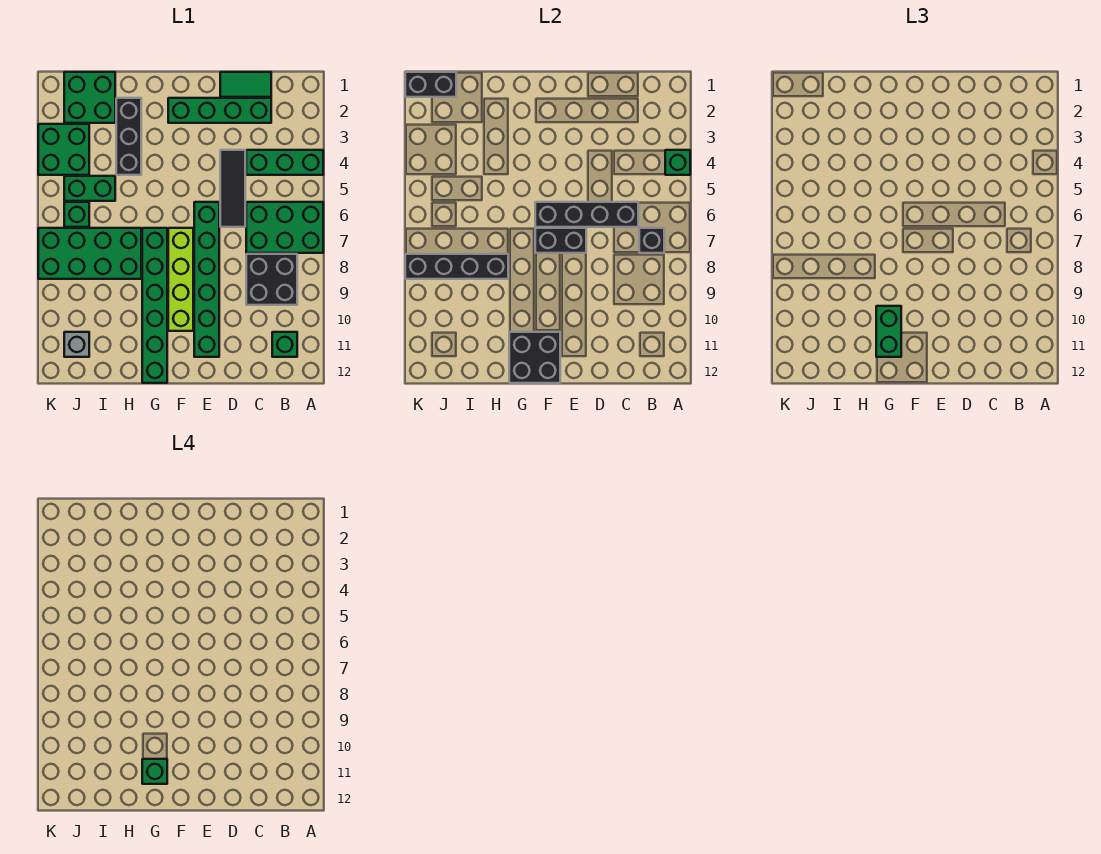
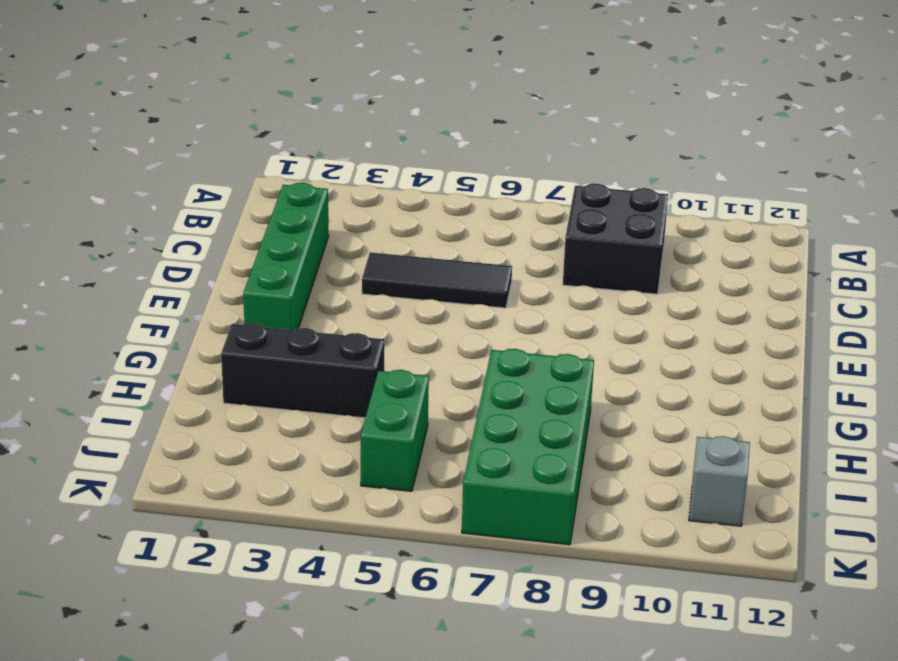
none -> green 1x3 brick [246,150,323,175]
none -> green 2x3 brick [246,202,323,253]
none -> green 1x1 brick [272,332,297,357]

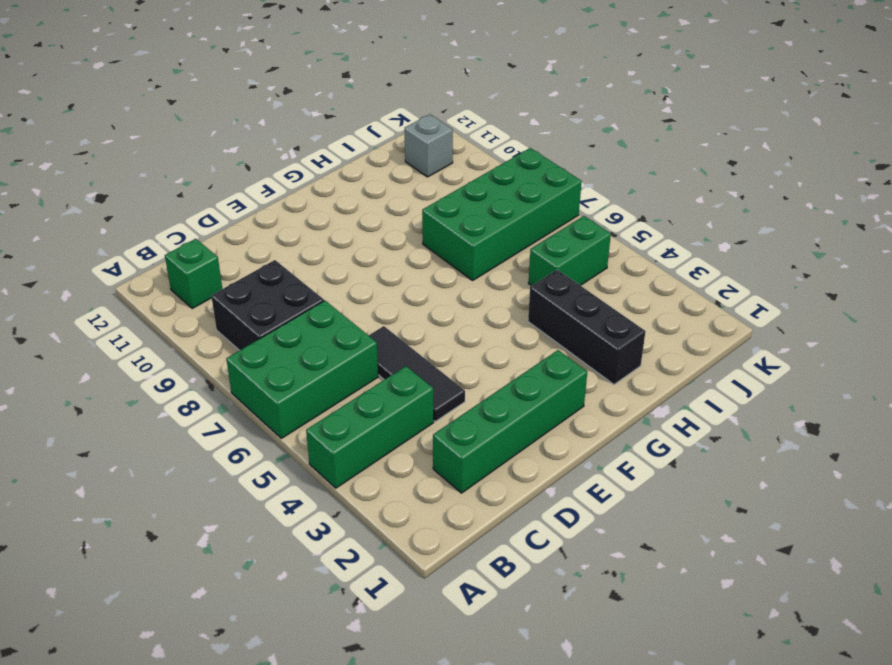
none -> green 1x2 tile [220,72,271,97]
none -> green 1x6 brick [194,202,219,357]
none -> lime 1x4 brick [168,228,193,331]

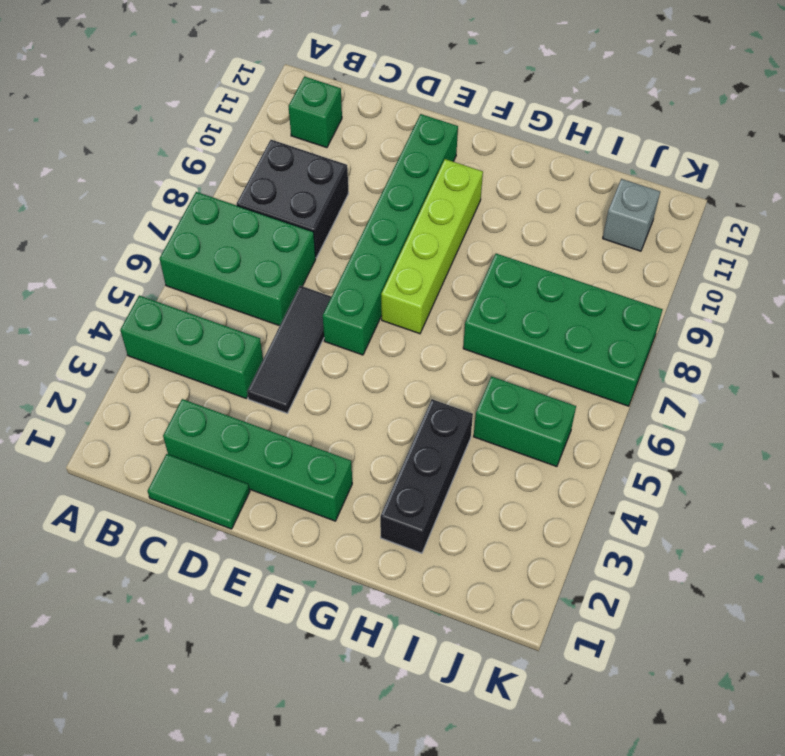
none -> green 1x6 brick [142,228,167,383]
none -> green 2x2 brick [64,72,115,123]
none -> green 2x2 brick [38,124,89,175]

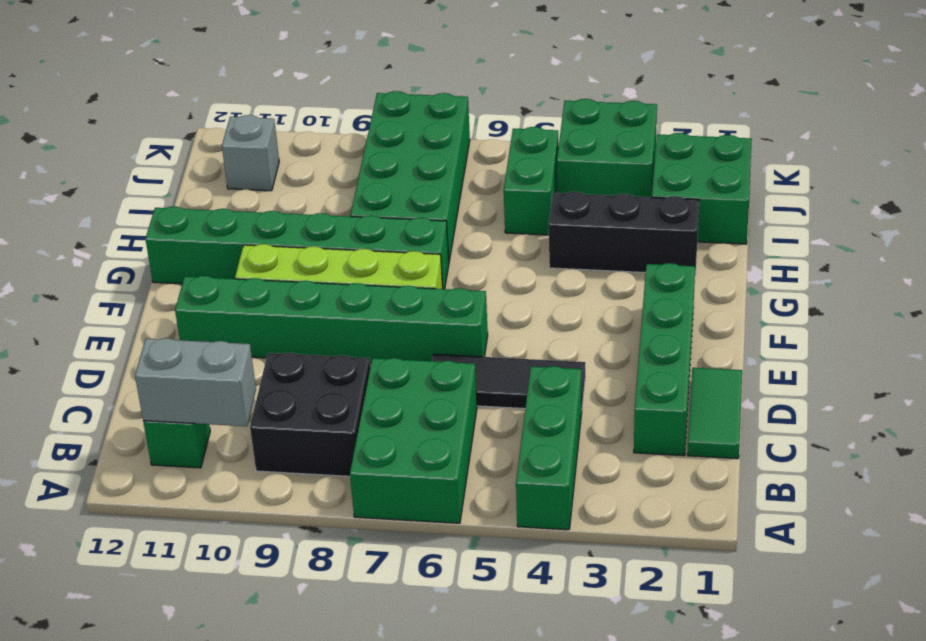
grey 1x2 brick [135,338,256,426] -> none
none -> green 1x1 brick [64,202,89,227]
none -> green 1x1 brick [665,150,690,175]
none -> black 1x1 brick [639,228,664,253]

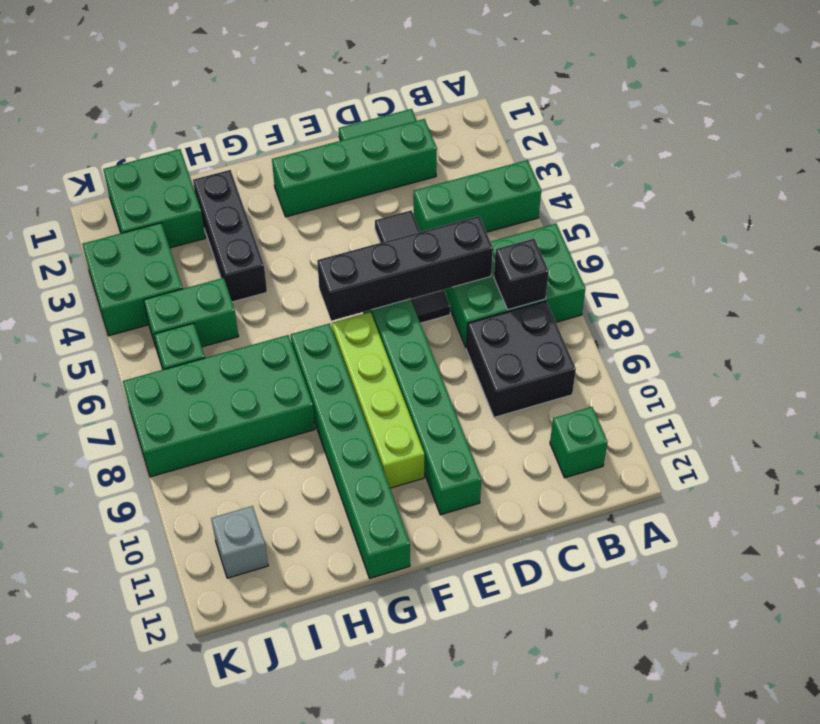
none -> green 1x1 brick [665,150,690,175]
none -> black 1x2 brick [535,228,586,253]
none -> black 2x2 brick [509,332,560,383]

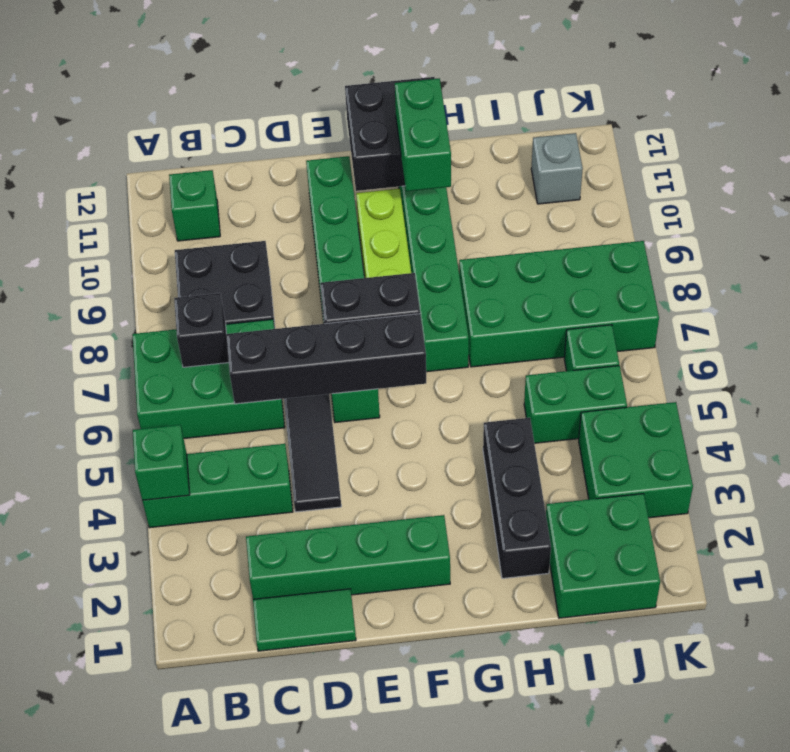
none -> black 1x4 brick [405,254,508,279]
none -> black 1x2 brick [405,72,456,97]
none -> green 1x1 brick [142,759,167,784]

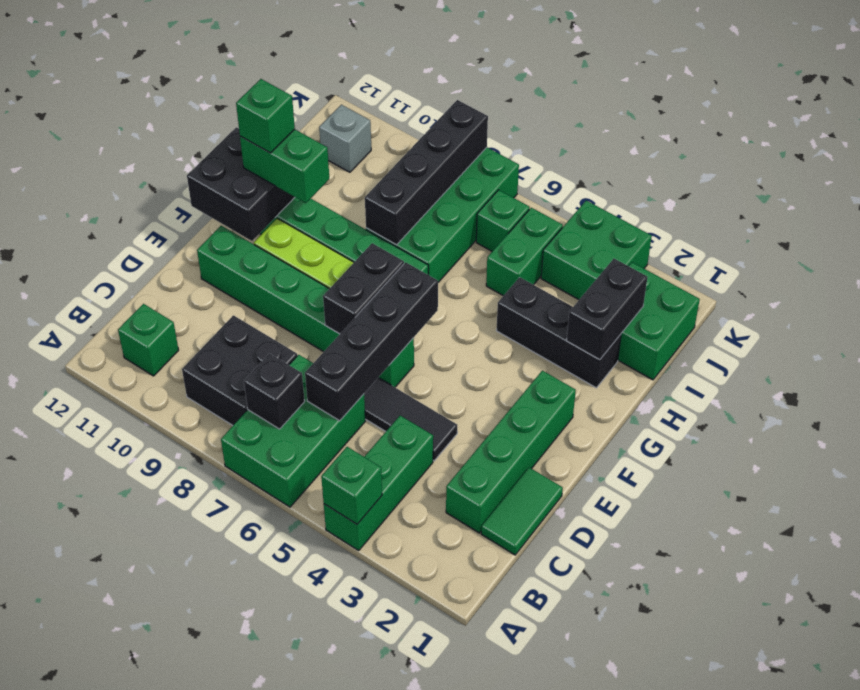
black 1x2 brick [567,259,647,360] -> black 1x2 brick moved to [405,72,456,97]

